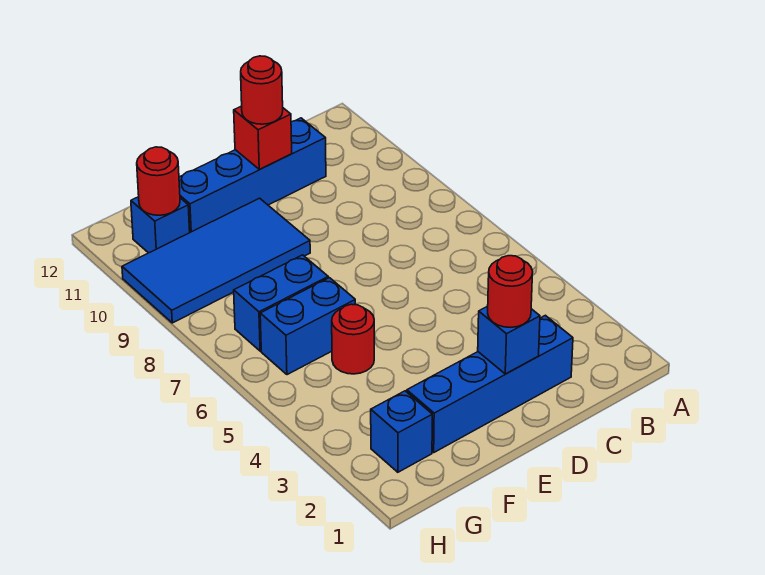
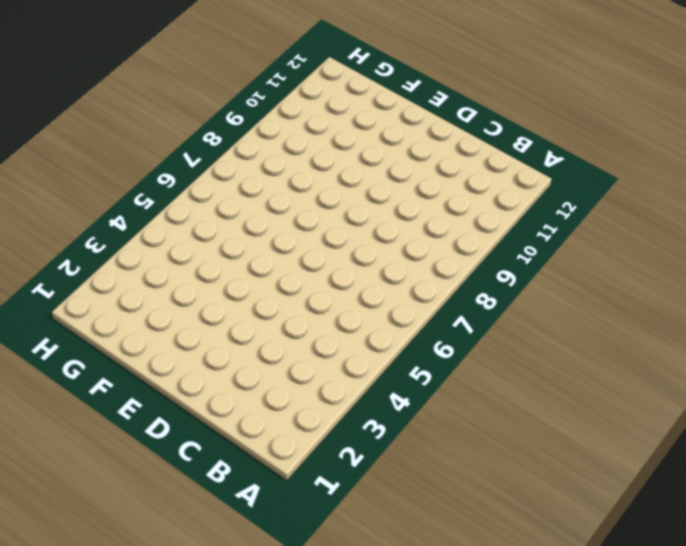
none -> blue 1x4 brick [407,315,573,452]
none -> blue 1x4 brick [179,118,326,232]
none -> blue 2x4 tile [122,198,310,323]

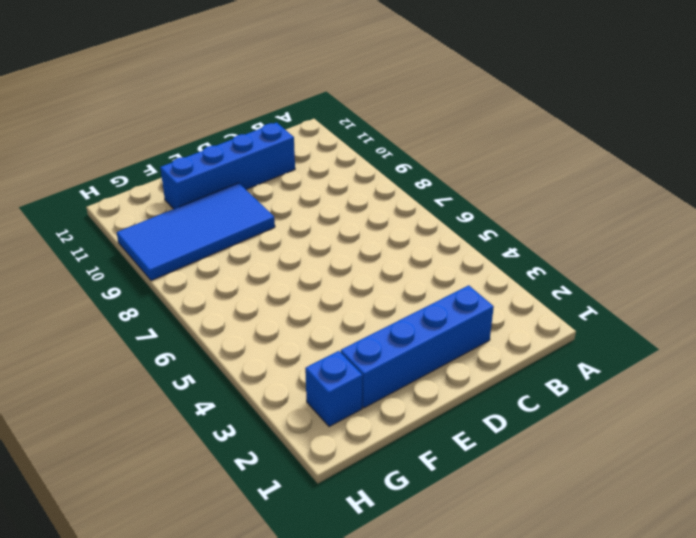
none -> red 1x1 round brick [332,304,374,374]
none -> blue 1x2 brick [260,278,355,375]
none -> blue 1x2 brick [234,255,328,351]

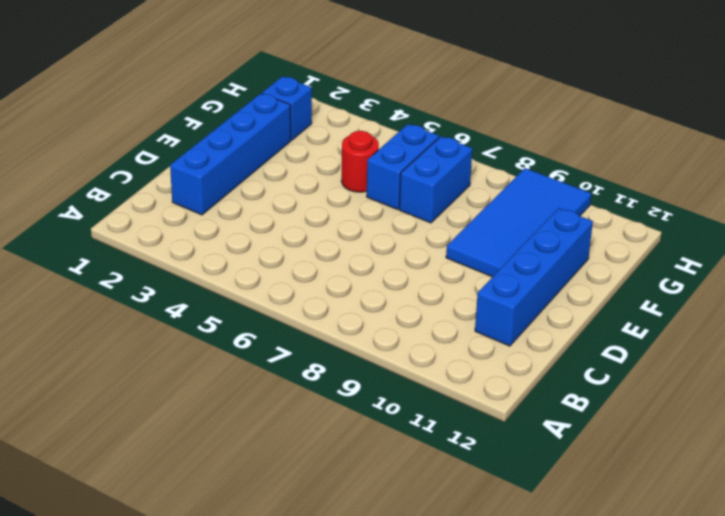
none -> blue 1x1 brick [131,197,190,253]
none -> blue 1x1 brick [478,306,540,374]
none -> red 1x1 brick [234,106,292,169]

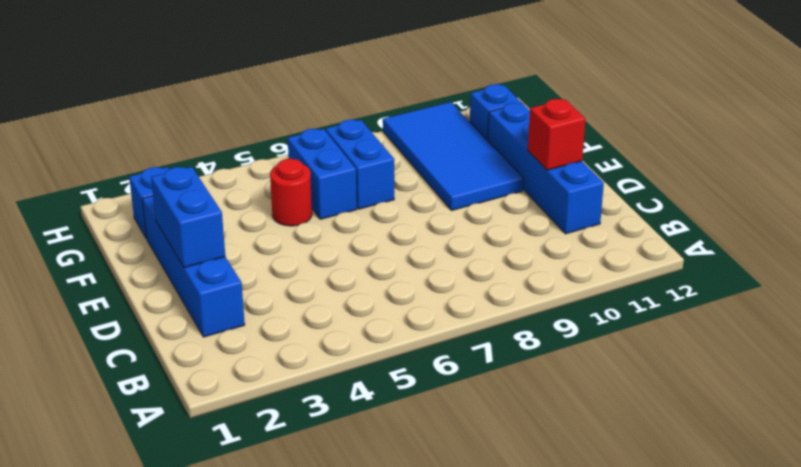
blue 1x2 brick [151,167,225,268] -> blue 1x1 brick [478,306,540,374]
none -> red 1x1 round brick [137,147,180,215]
none -> red 1x1 round brick [488,256,533,327]
none -> red 1x1 round brick [241,56,283,124]

